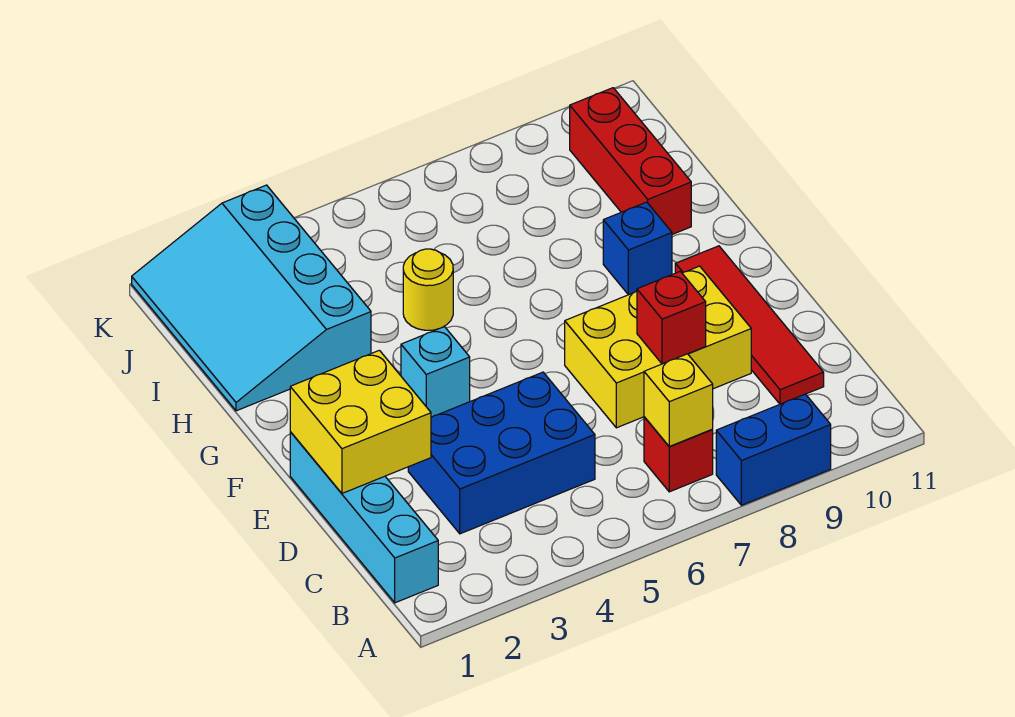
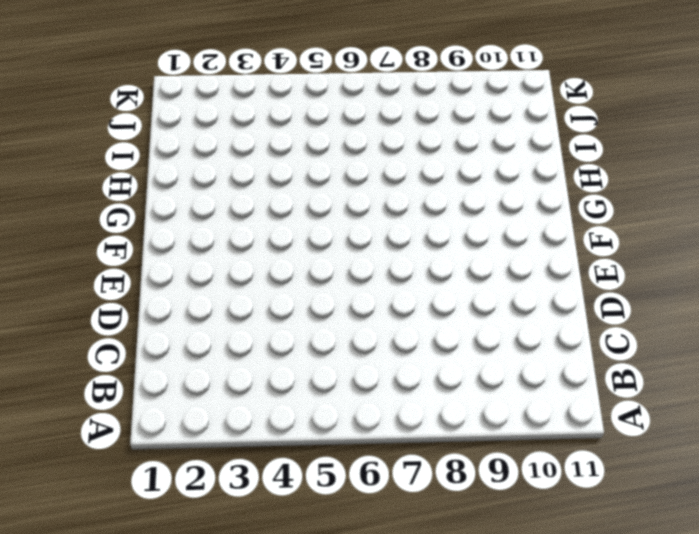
none -> blue 1x2 brick [716,394,831,505]
none -> cyan 1x4 brick [290,432,438,603]
none -> red 1x1 brick [644,417,713,492]

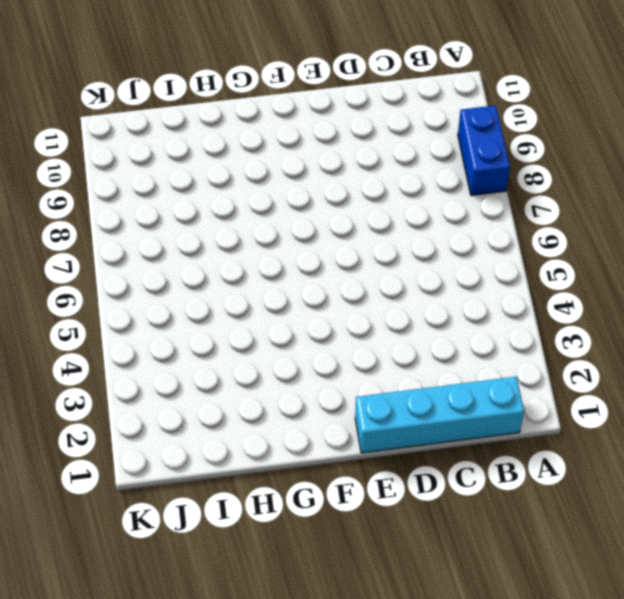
none -> red 1x1 brick [644,417,713,492]
none -> blue 2x3 brick [408,372,595,534]
none -> red 1x4 tile [675,246,824,404]

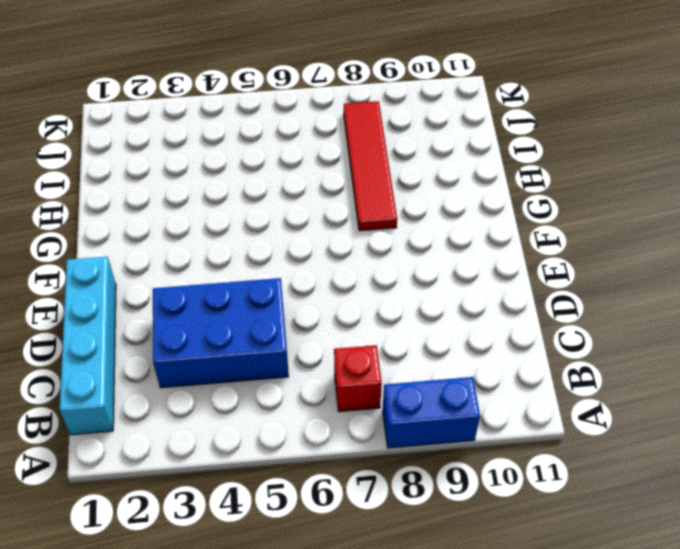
red 1x4 tile [344,101,397,231] -> red 1x4 tile moved to [675,246,824,404]
none -> yellow 2x3 brick [565,266,751,428]
none -> cyan 1x1 brick [401,327,470,417]
none -> blue 1x1 brick [603,202,672,295]

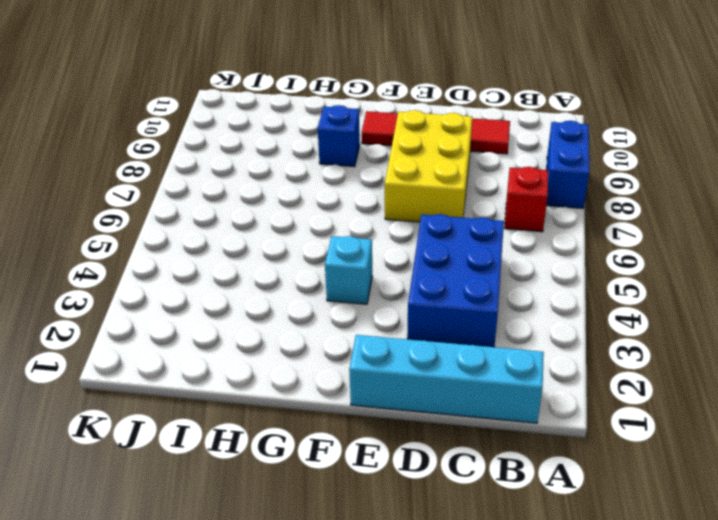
none -> cyan 3x4 slope [132,185,371,411]
none -> yellow 1x1 round brick [403,249,453,330]
none -> red 1x3 brick [570,88,691,234]

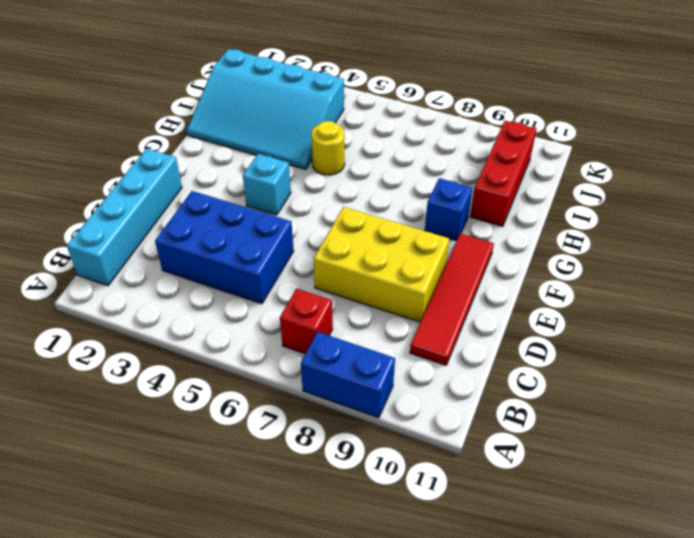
cyan 3x4 slope [187,49,344,169] -> cyan 3x4 slope turned to [132,185,371,411]
none -> yellow 1x1 brick [644,354,713,446]
none -> yellow 2x2 brick [290,350,431,493]
none -> red 1x1 brick [637,271,706,364]

